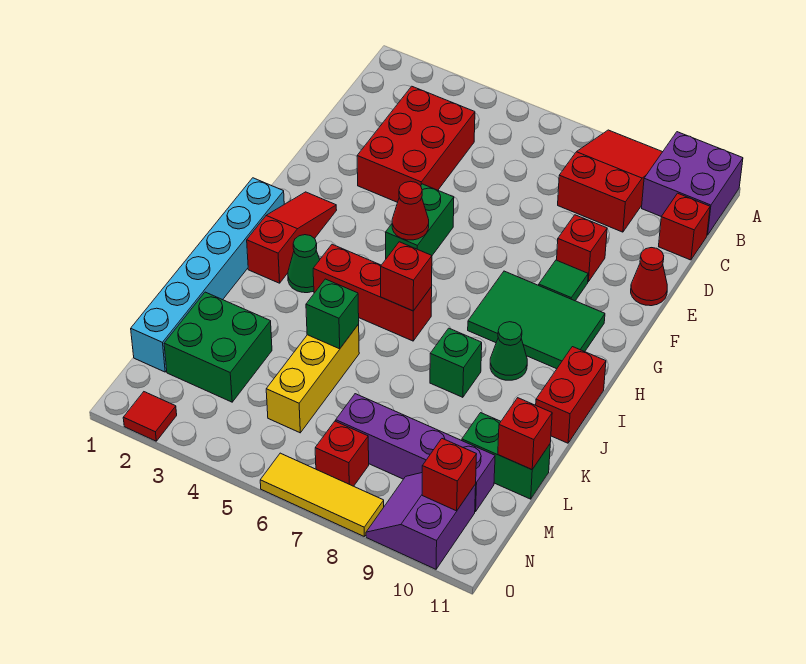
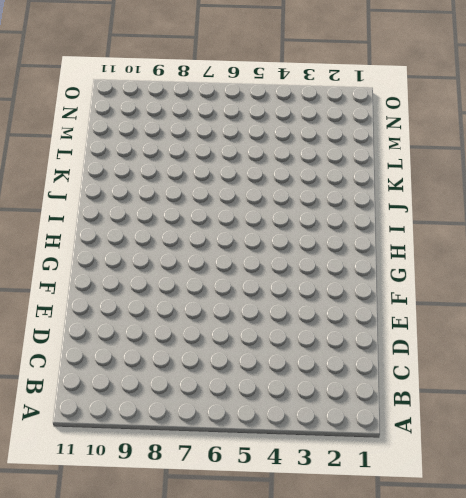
none -> red 2x3 slope [558,130,662,232]
none -> purple 2x2 brick [642,132,743,235]
none -> red 2x3 brick [357,86,475,202]

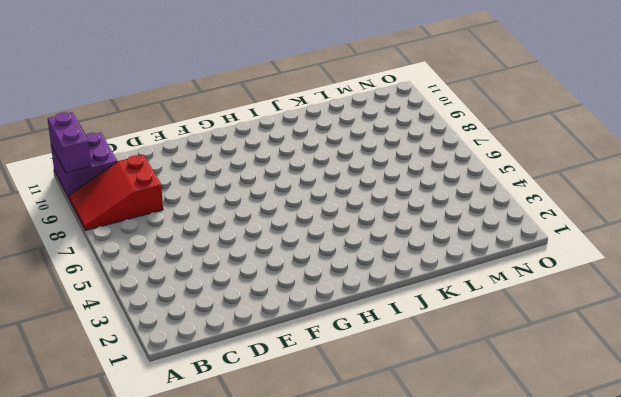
purple 1x2 brick [48,112,91,173] -> none
none -> red 2x3 brick [357,86,475,202]
none -> red 1x1 brick [659,193,710,260]
none -> red 1x1 brick [557,215,607,282]

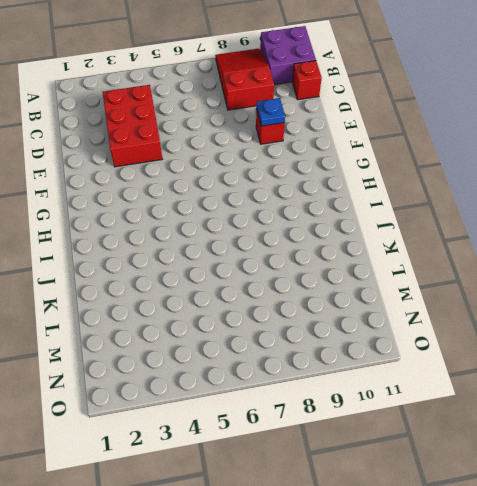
blue 1x1 plate [257,98,285,126] -> none
none -> red 1x1 cone [631,248,667,306]
none -> green 1x2 brick [385,184,454,258]
none -> green 1x1 tile [539,260,588,301]

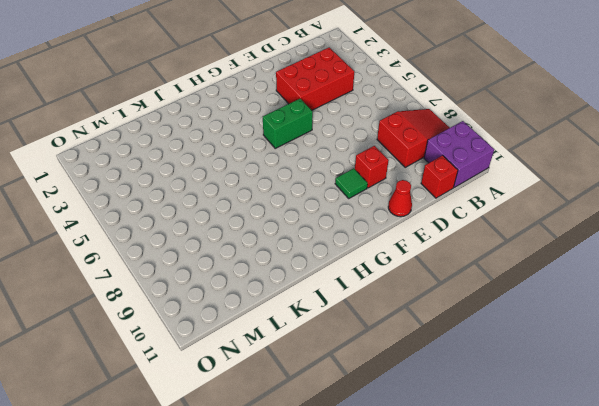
none -> red 1x3 slope [247,192,336,283]
none -> green 2x3 tile [468,271,605,369]
none -> cyan 1x6 brick [131,178,284,372]

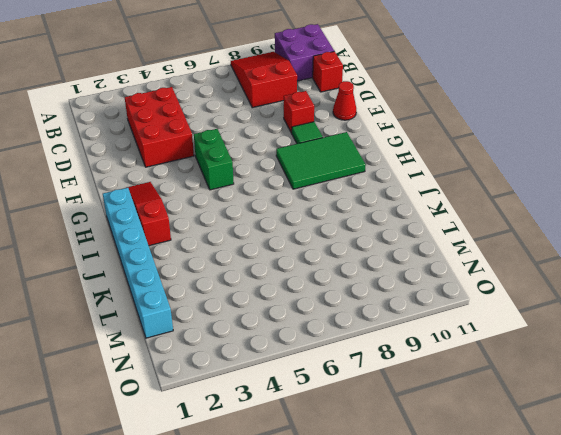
none -> green 1x1 cone [288,235,320,293]
none -> red 1x3 brick [313,244,432,341]
none -> green 1x1 cone [490,322,527,380]

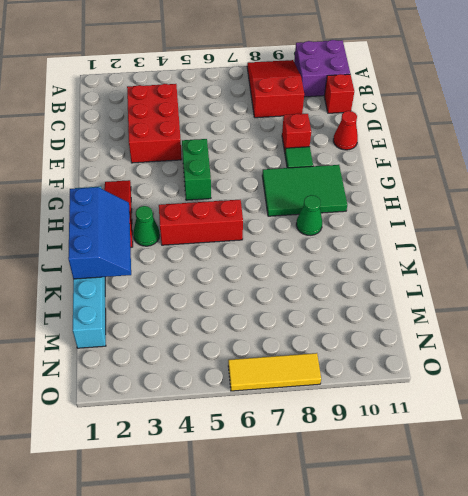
blue 2x3 slope [68,187,131,279] -> none
none -> red 1x2 brick [536,347,606,443]
none -> green 1x1 brick [430,328,482,397]
none -> yellow 1x3 brick [266,324,359,433]

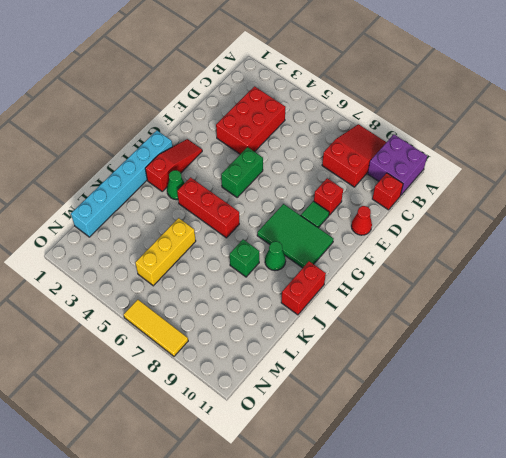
none -> green 2x2 brick [164,292,272,402]
none -> green 1x2 brick [462,413,550,499]
none -> purple 1x4 brick [336,394,495,512]

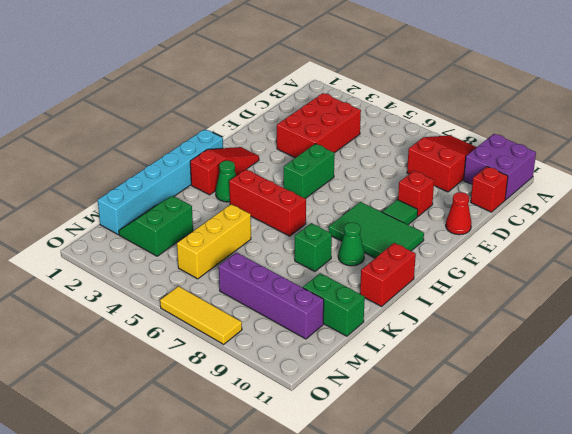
green 2x2 slope [119,196,193,256] -> green 2x2 brick [164,292,272,402]
none -> red 1x1 brick [315,421,369,486]
none -> purple 2x2 slope [366,473,476,569]
none -> red 1x1 tile [123,392,177,441]

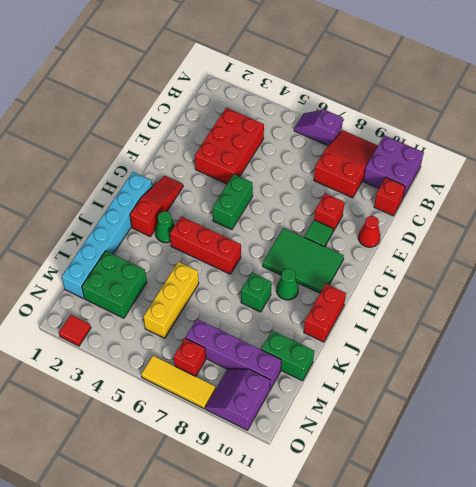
purple 1x2 slope [294,109,343,146] -> none
none -> red 1x1 cone [392,181,429,240]
none -> red 1x1 brick [381,242,432,311]
none -> green 1x1 brick [306,279,359,349]

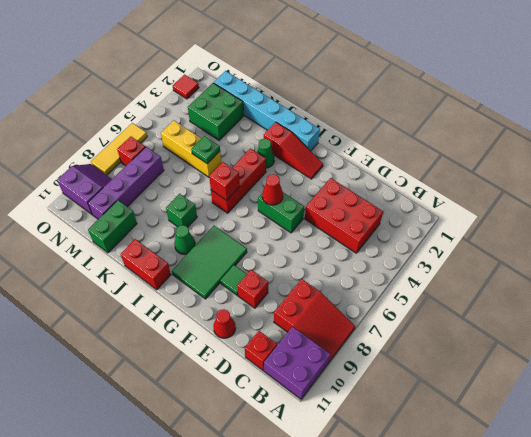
green 1x1 plate [191,136,220,164] -> green 1x1 brick [306,279,359,349]
none -> red 1x1 brick [498,398,552,470]
none -> red 1x1 brick [422,439,477,511]

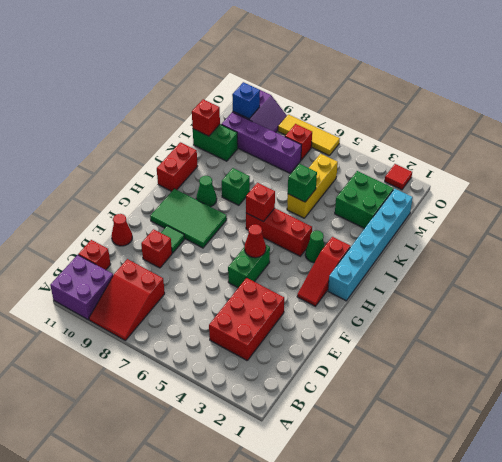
blue 1x1 brick [232,82,260,119] -> red 1x1 brick [422,439,477,511]

